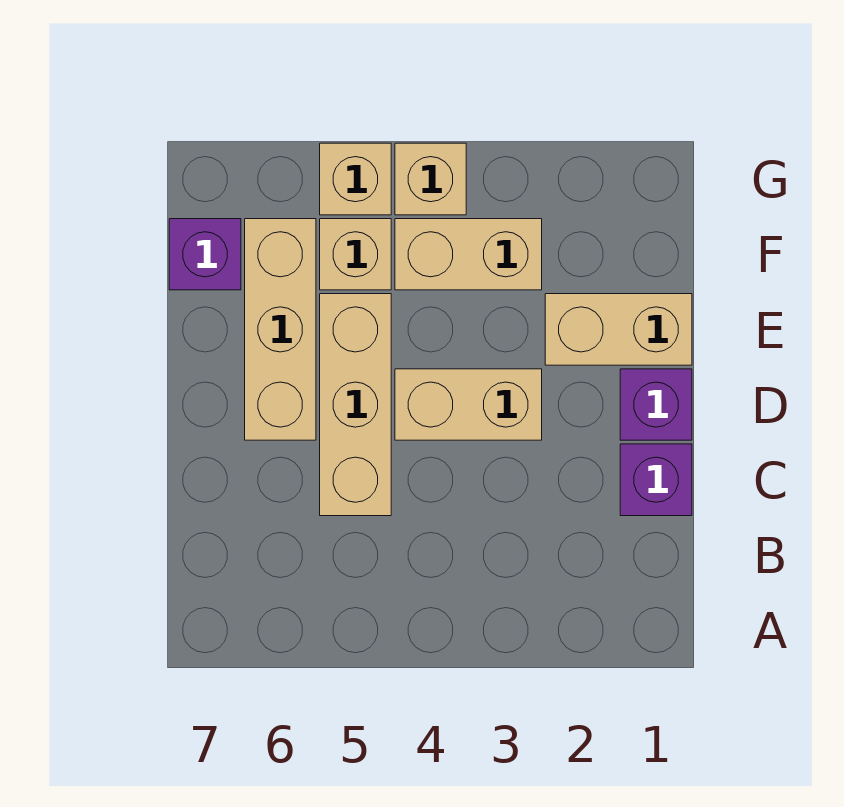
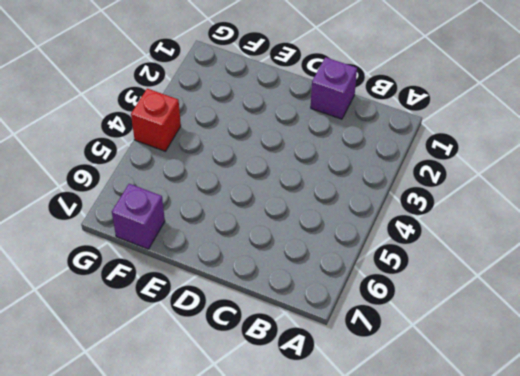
red 1x1 brick [131,88,181,151] -> tan 1x1 brick [395,143,466,215]
none -> tan 1x3 brick [320,294,391,516]
none -> purple 1x1 brick [620,369,692,440]

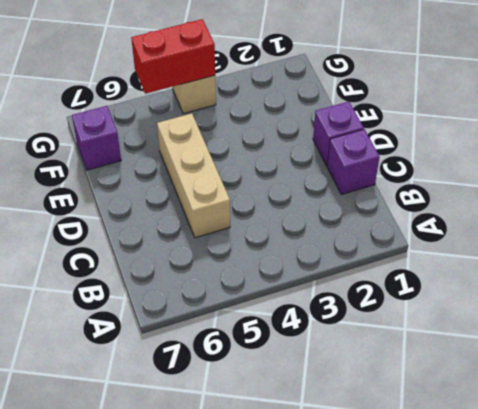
red 1x2 brick [131,19,215,94] -> none
none -> tan 1x2 brick [395,369,542,440]
none -> tan 1x3 brick [245,219,316,440]

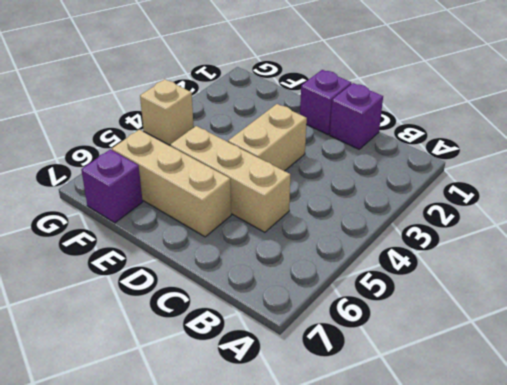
none -> tan 1x2 brick [545,294,692,365]
none -> tan 1x2 brick [395,219,542,290]

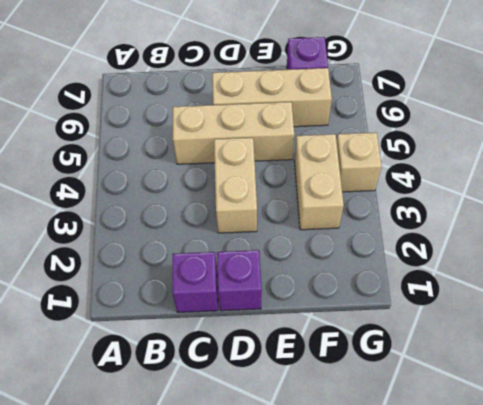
none -> tan 1x2 brick [545,294,692,365]
none -> tan 1x1 brick [320,219,391,290]

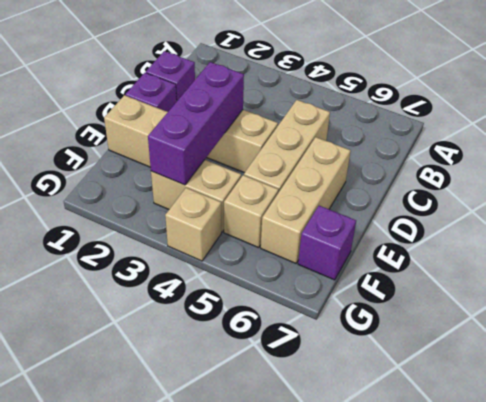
purple 1x3 brick [148,62,244,185] -> none
none -> tan 1x1 brick [320,143,391,215]

